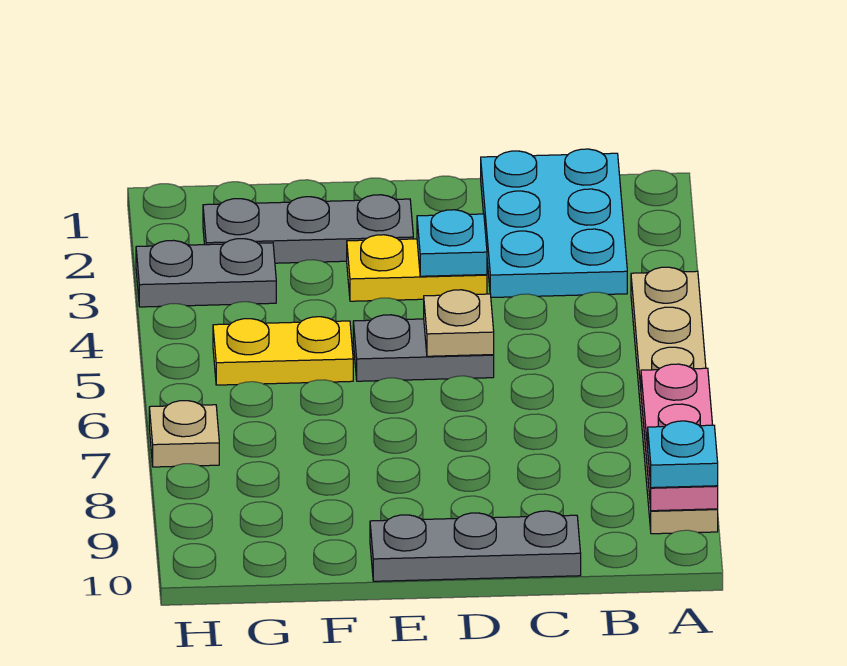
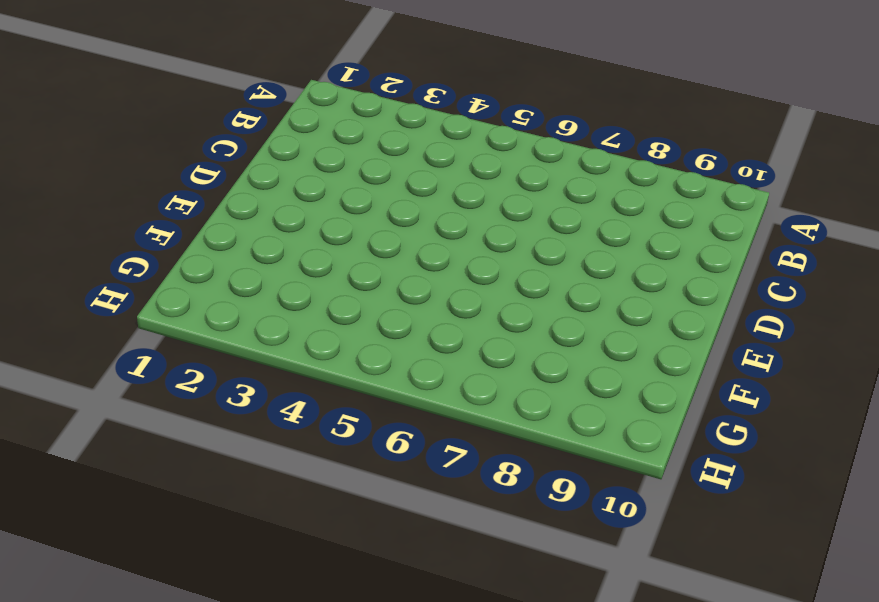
none -> tan 1x6 plate [631,267,718,534]
none -> cyan 2x3 plate [481,149,627,298]
none -> grey 1x3 plate [370,511,581,581]

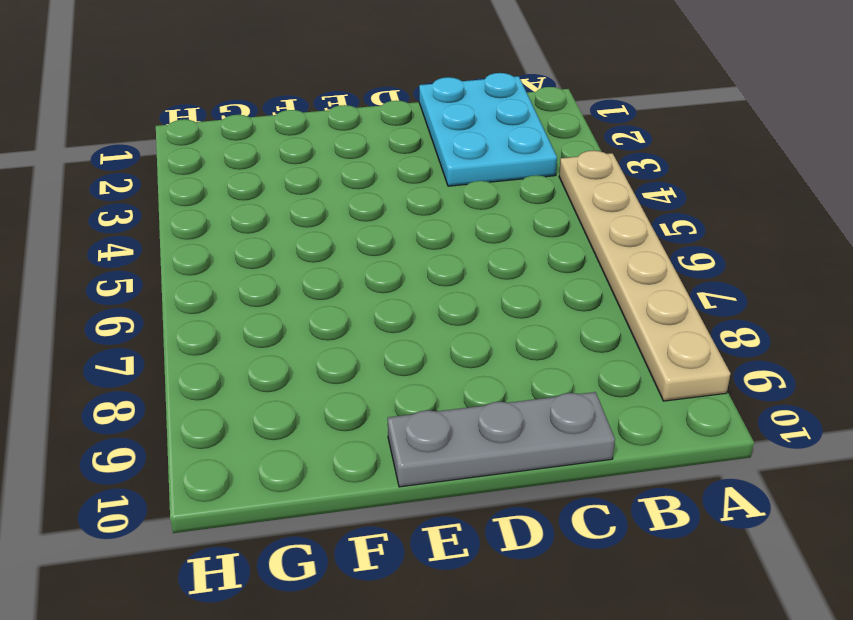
none -> yellow 1x2 plate [347,235,487,301]
none -> grey 1x2 plate [353,315,494,381]
none -> grey 1x3 plate [203,195,413,263]

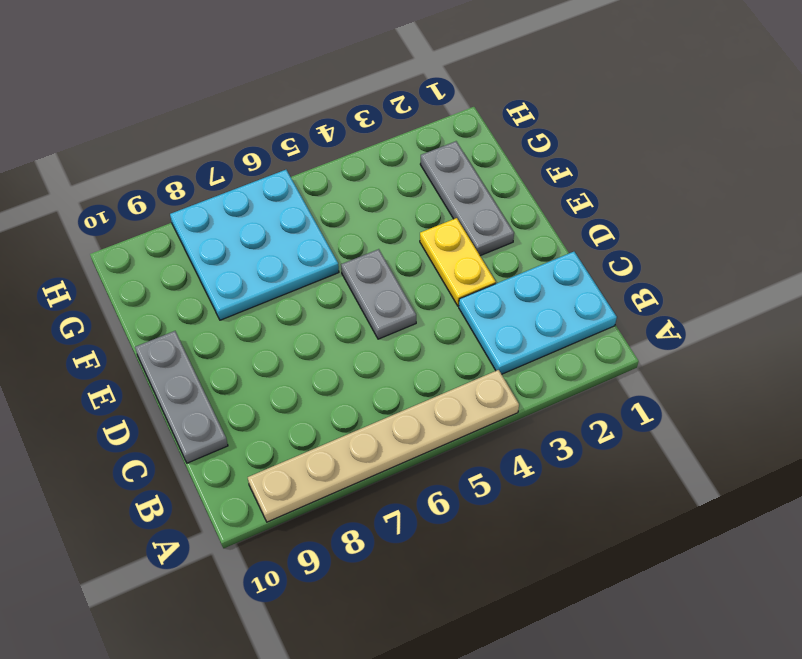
cyan 3x3 plate [170,170,339,320] -> tan 1x1 plate [149,401,219,467]
none -> yellow 1x2 plate [213,317,353,385]
none -> grey 1x2 plate [136,239,276,307]
none -> pink 1x3 plate [641,364,718,511]

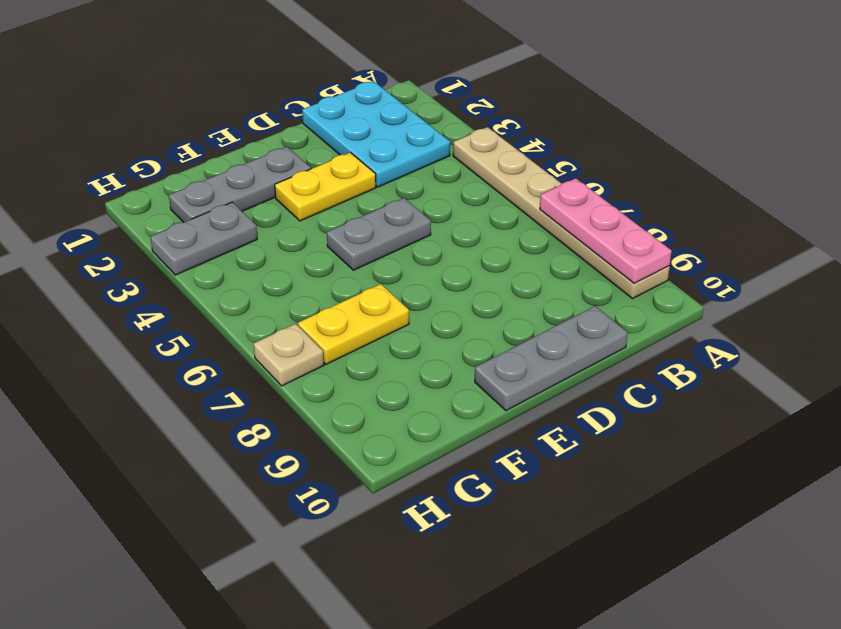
yellow 1x2 plate [298,284,409,364] -> yellow 1x2 plate moved to [213,317,353,385]
none -> cyan 1x1 plate [417,210,487,276]
none -> tan 1x1 plate [424,290,494,356]
none -> cyan 1x1 plate [648,421,718,488]

